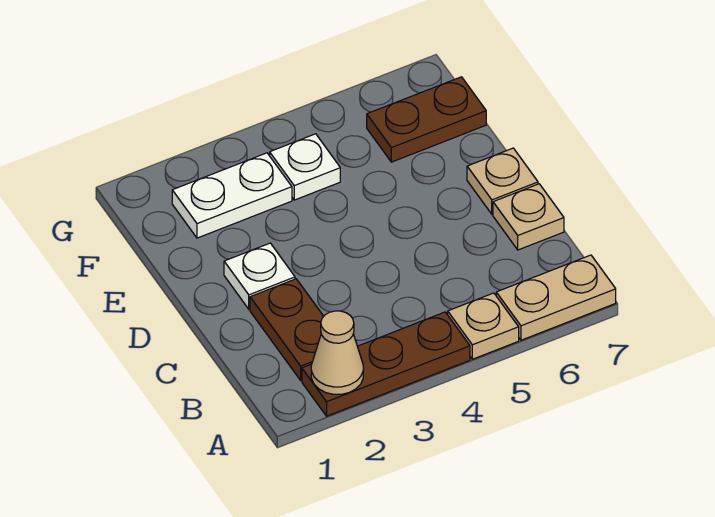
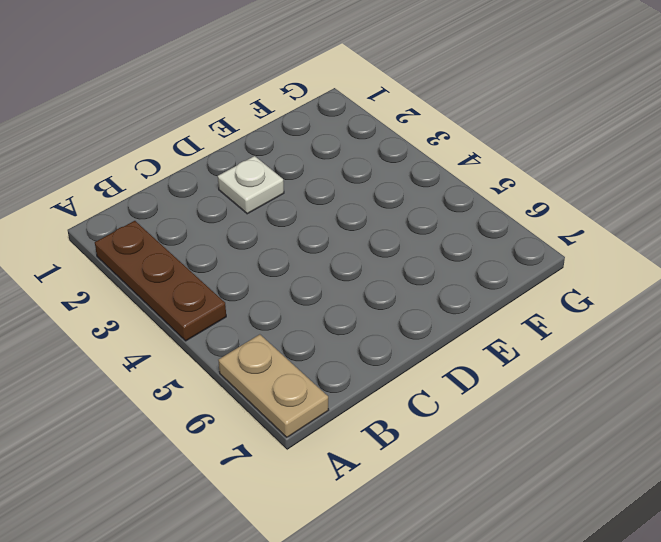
none -> tan 1x1 plate [448,293,519,359]
none -> brown 1x2 plate [250,279,324,380]

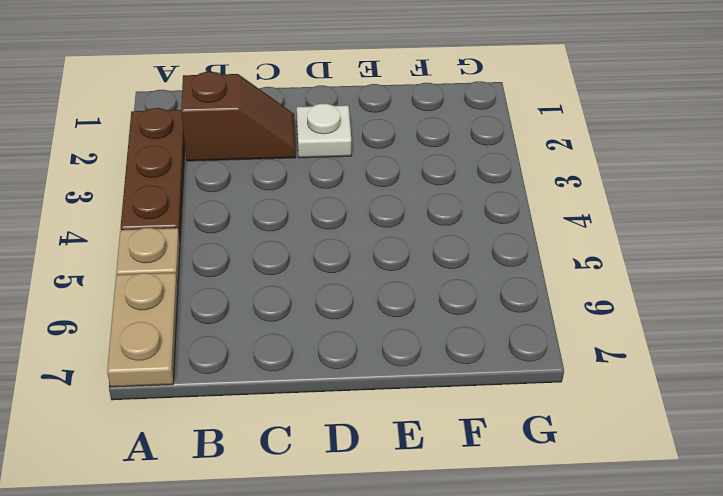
brown 1x2 slope [181,72,296,161] -> brown 1x2 plate [250,279,324,380]
none -> tan 1x1 plate [493,184,564,250]
none -> tan 1x1 plate [467,148,538,214]

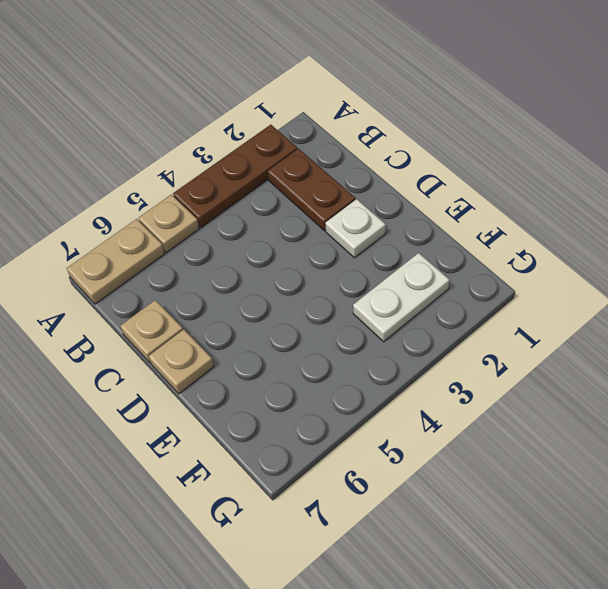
none -> white 1x1 plate [270,134,340,200]
none -> brown 1x2 plate [367,77,486,162]

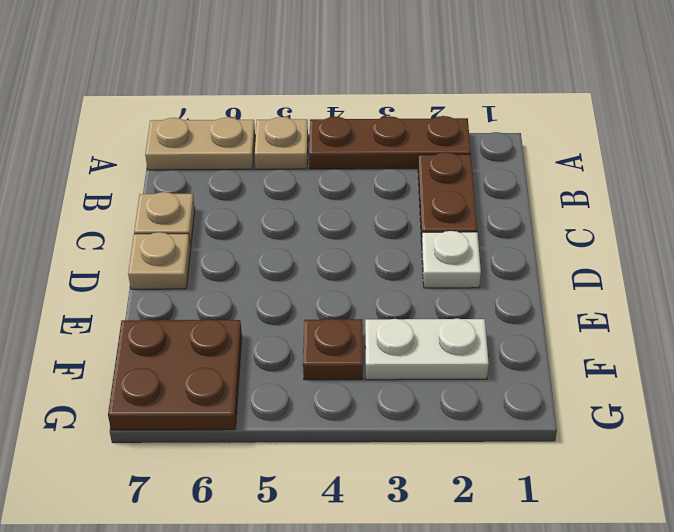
brown 1x1 plate [303,319,363,380] -> white 1x1 plate [270,134,340,200]
brown 2x2 plate [108,319,242,430] -> brown 1x2 plate [367,77,486,162]
none -> tan 1x1 cone [311,311,363,394]

